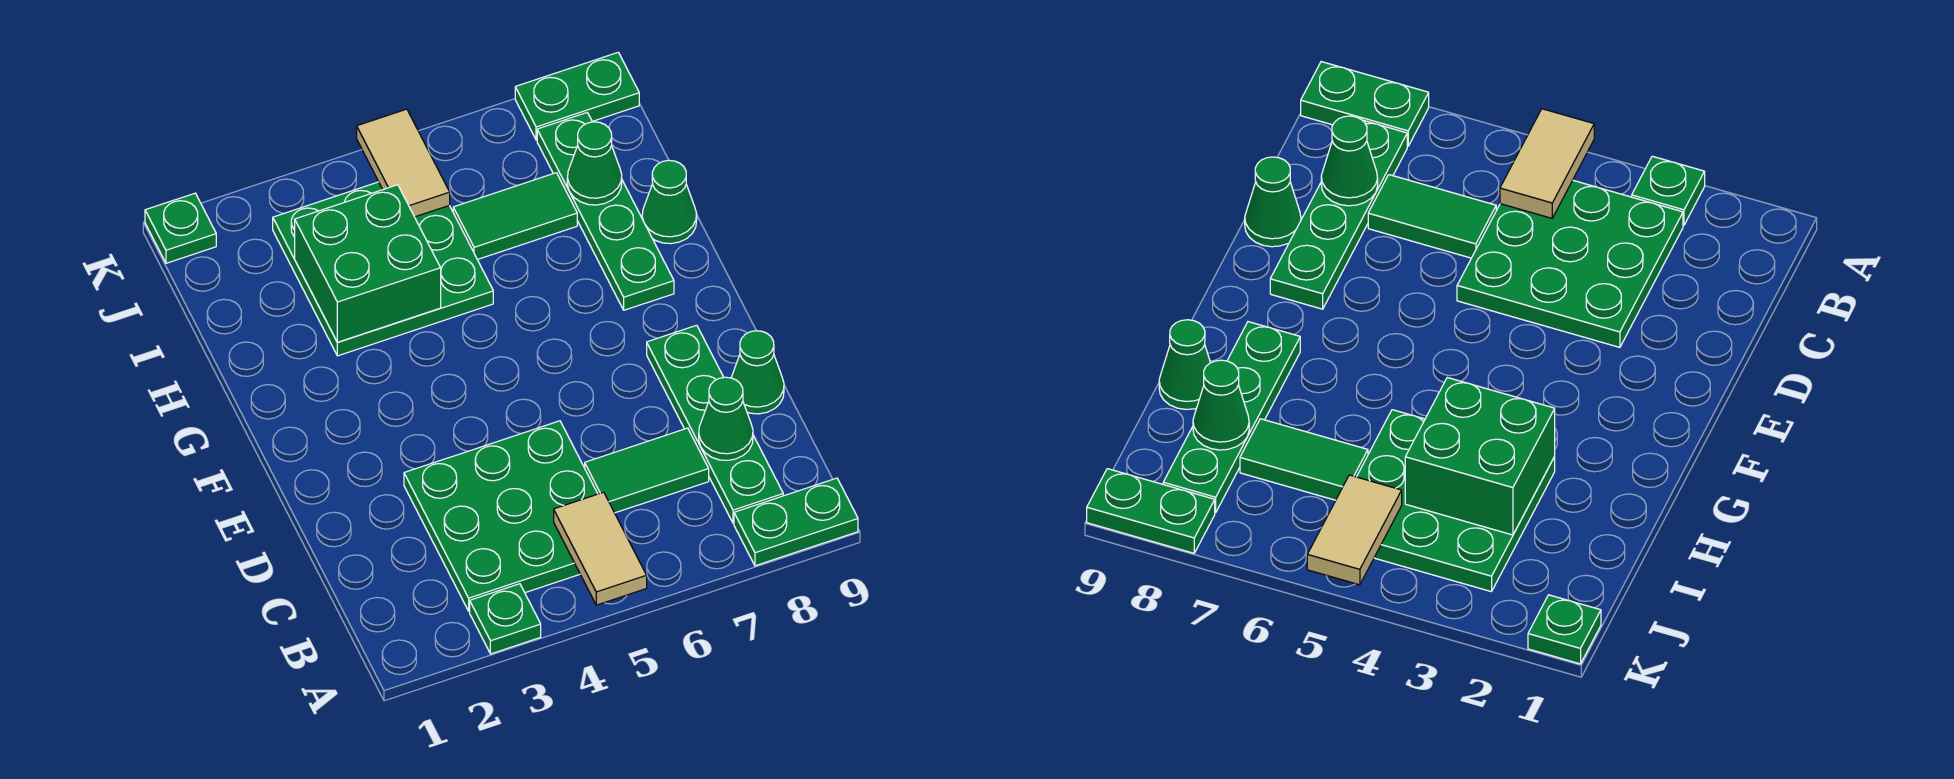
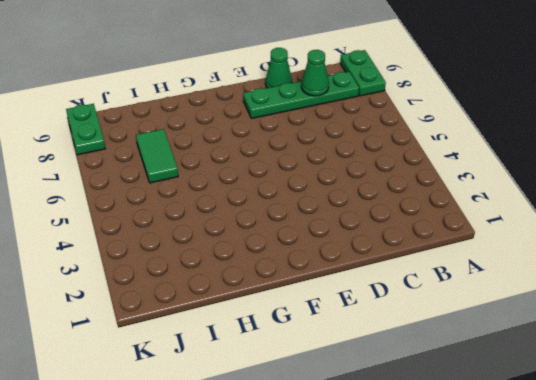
none -> green 1x1 plate [470,584,541,654]
none -> green 3x3 plate [404,421,598,611]
none -> green 1x2 tile [585,428,709,513]

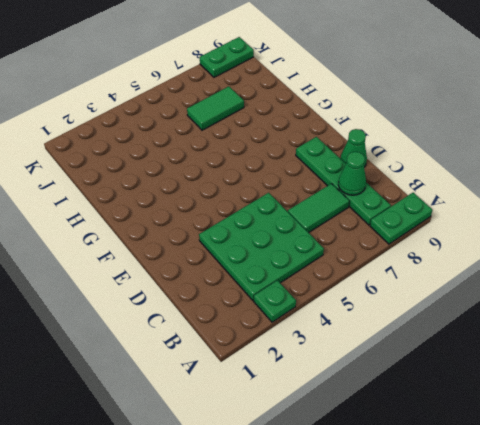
none -> green 1x4 plate [537,113,674,310]
none -> green 3x3 plate [273,182,493,356]
none -> green 1x1 cone [642,160,697,244]

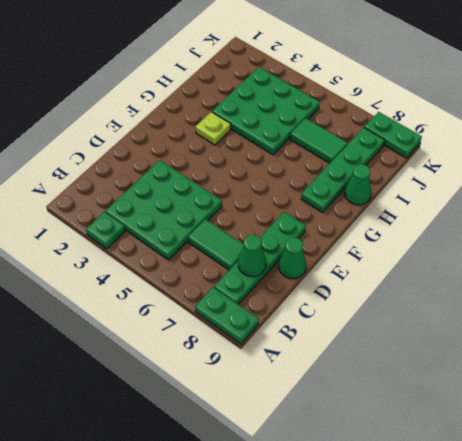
lime 1x1 plate [195,112,231,145] -> none
none -> green 1x1 plate [145,193,216,263]
none -> tan 1x2 tile [554,492,647,605]
none -> green 2x2 brick [295,185,441,342]

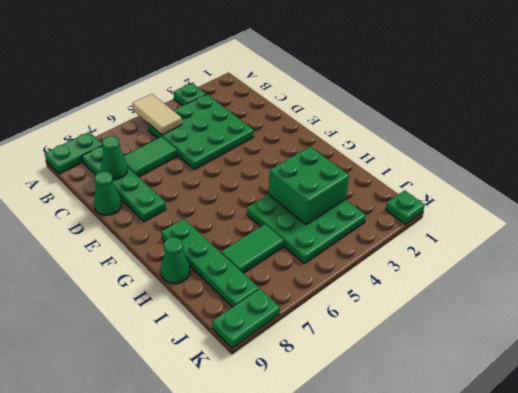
none -> green 1x1 cone [567,122,622,205]
none -> tan 1x2 tile [357,109,450,217]

